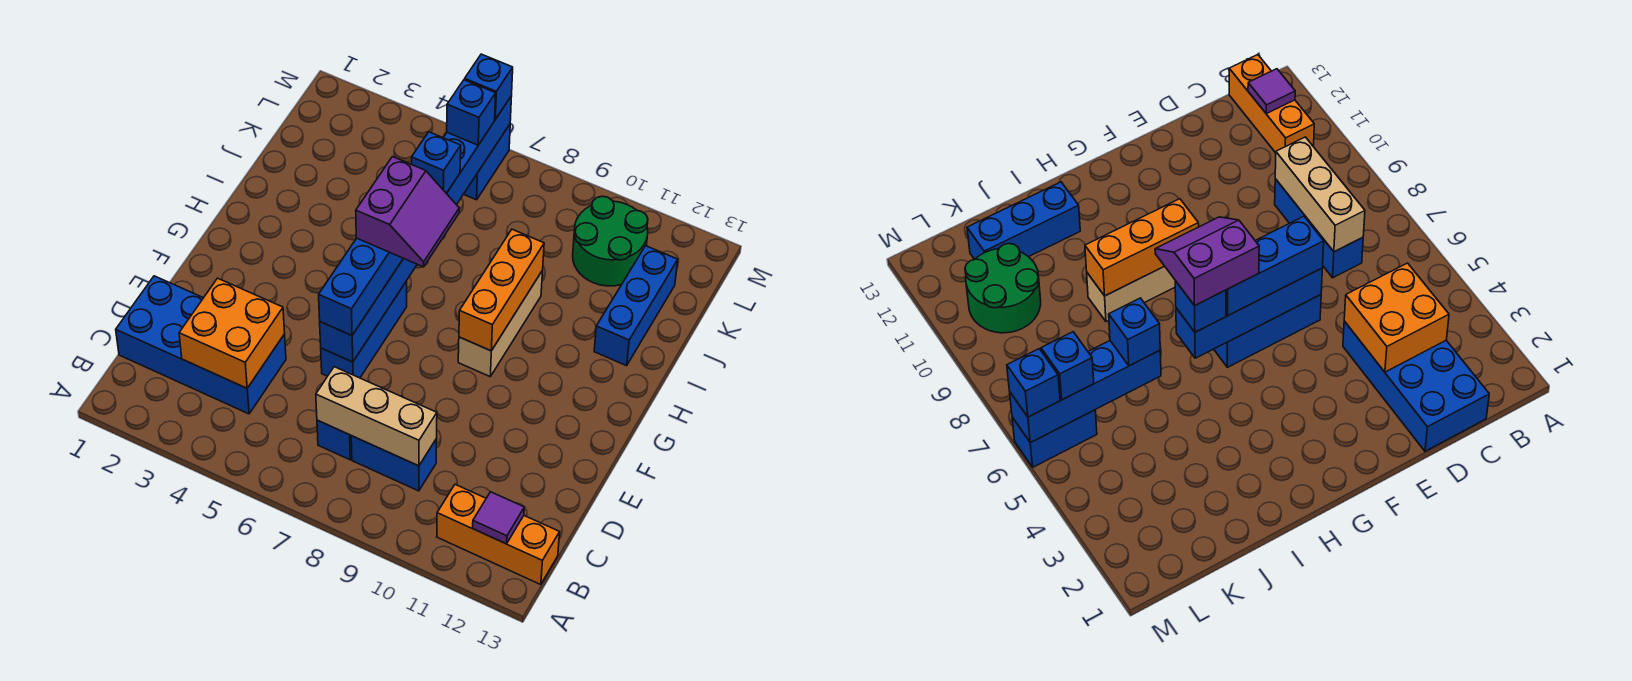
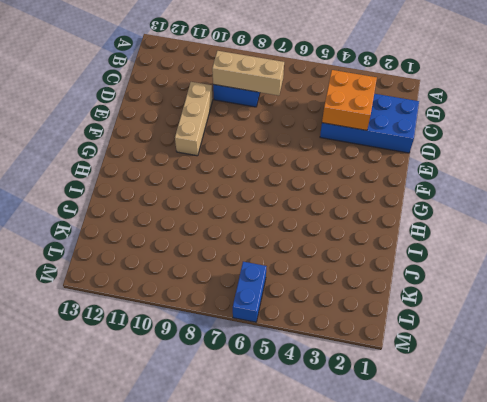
tan 1x3 brick [175,82,213,156] -> tan 1x3 brick moved to [458,270,543,376]
none -> orange 1x3 brick [437,485,560,585]
none -> blue 1x1 brick [317,420,352,460]
none -> blue 1x3 brick [321,281,407,378]

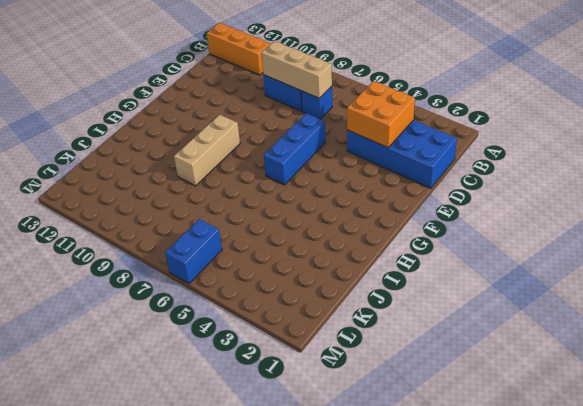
none -> blue 1x3 brick [594,246,678,366]
none -> green 2x2 round brick [573,196,648,286]
none -> purple 1x1 tile [473,492,524,544]

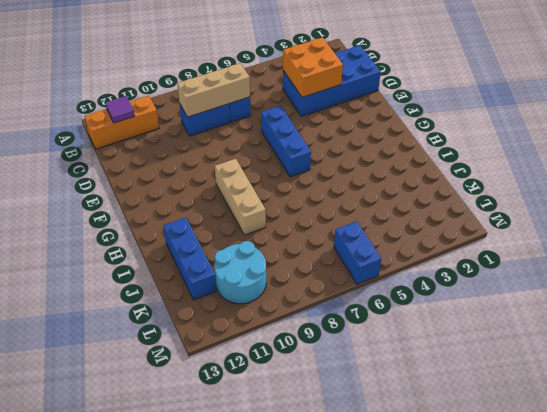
cyan 2x2 round brick [214,241,266,304] -> green 2x2 round brick [573,196,648,286]
none -> blue 1x4 brick [320,259,417,362]
none -> orange 1x3 brick [459,229,544,351]
none -> blue 1x4 brick [443,96,512,205]

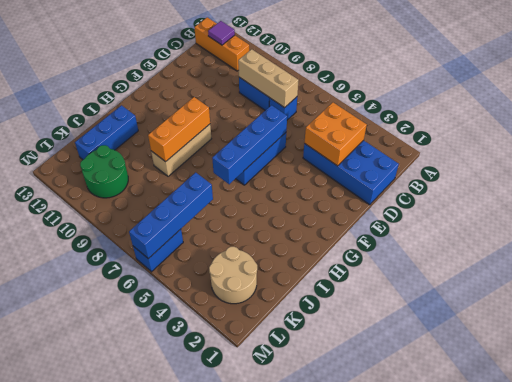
tan 2x2 round brick [209,247,257,304] -> none
none -> blue 1x3 brick [319,238,403,335]
none -> blue 1x1 brick [1175,281,1226,332]
none -> blue 1x1 brick [412,132,461,193]

